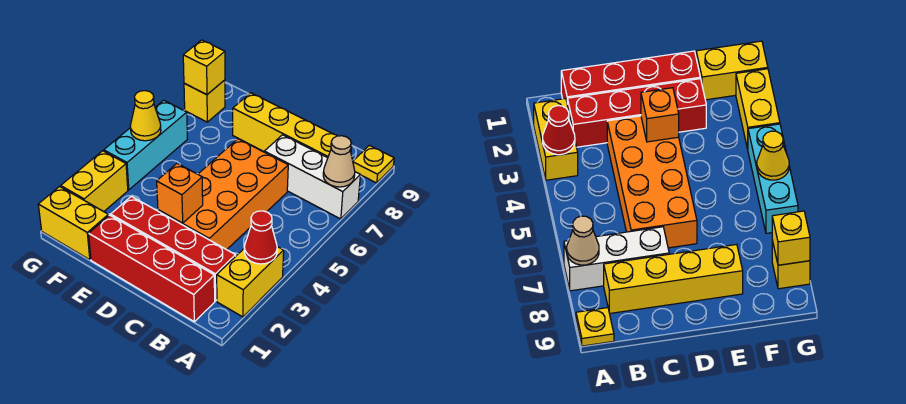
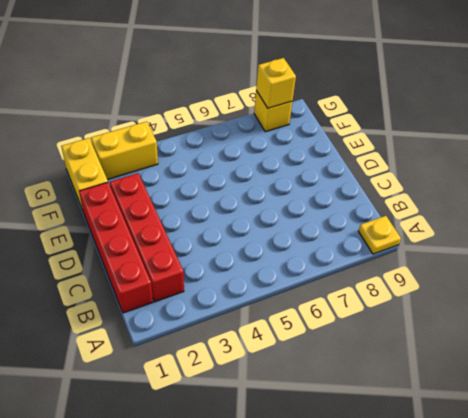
none -> yellow 1x2 brick [217,247,284,317]
none -> white 1x3 brick [264,135,360,219]
none -> yellow 1x4 brick [233,93,352,158]

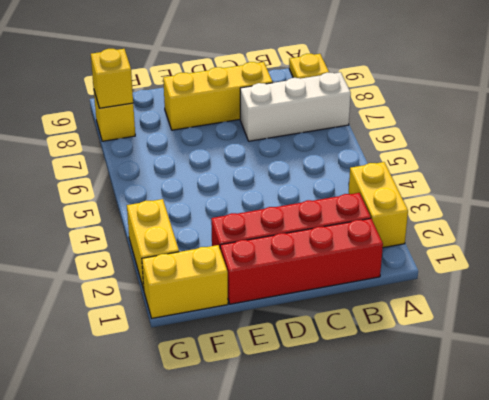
yellow 1x3 brick [163,62,273,130] -> yellow 1x4 brick [233,93,352,158]
none -> orange 2x4 brick [158,139,288,250]
none -> cyan 1x3 brick [104,100,187,190]
none -> red 1x1 cone [244,211,277,264]

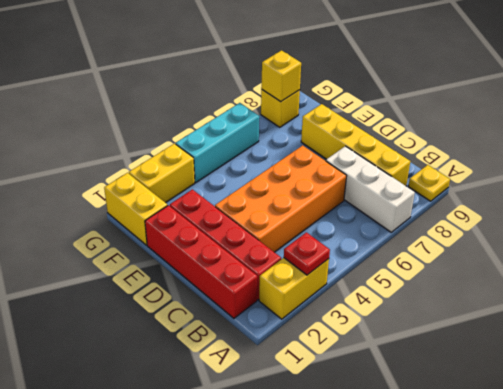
red 1x1 plate [284,232,330,275] -> red 1x1 cone [244,211,277,264]
none -> tan 1x1 cone [323,136,355,187]
none -> orange 1x1 brick [157,163,203,223]
none -> yellow 1x1 cone [130,91,161,141]

